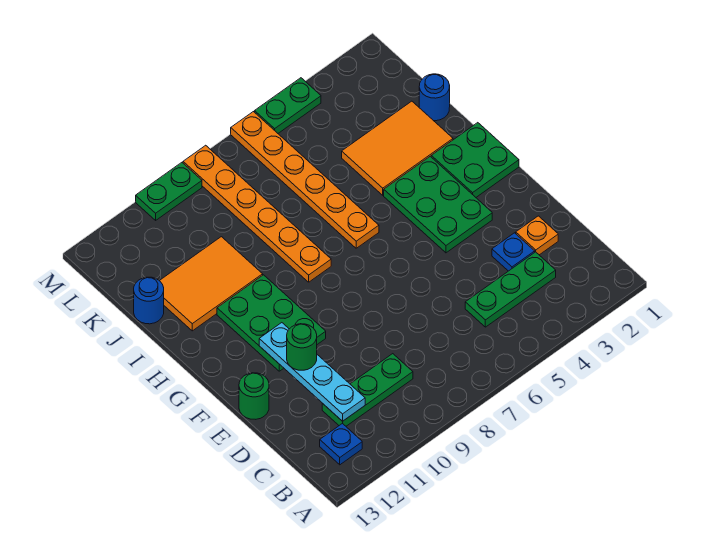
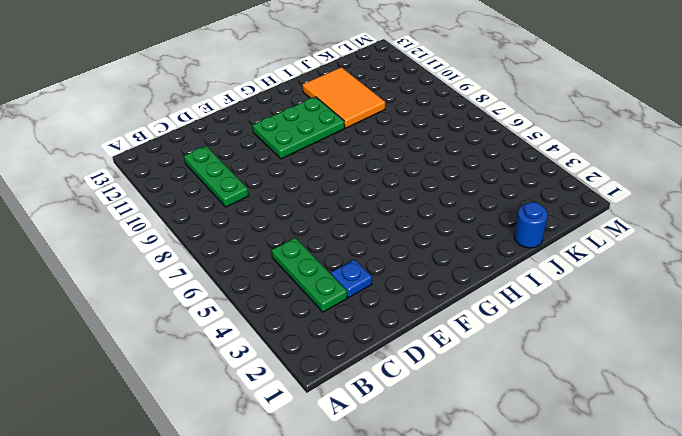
none -> blue 1x1 plate [320,423,362,465]
none -> orange 1x1 plate [516,216,558,255]
none -> green 1x1 round brick [239,373,269,419]

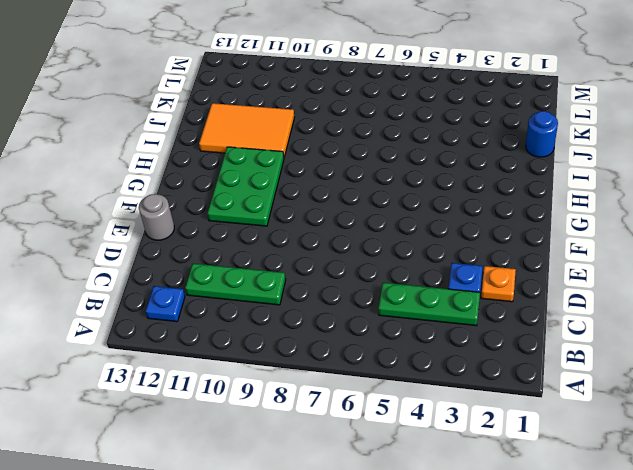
grey 1x1 round brick [139,194,174,240] -> green 1x1 round brick [239,373,269,419]
none -> green 2x3 plate [384,156,492,253]
none -> green 2x2 plate [431,123,519,197]
none -> orange 1x6 plate [231,112,379,248]

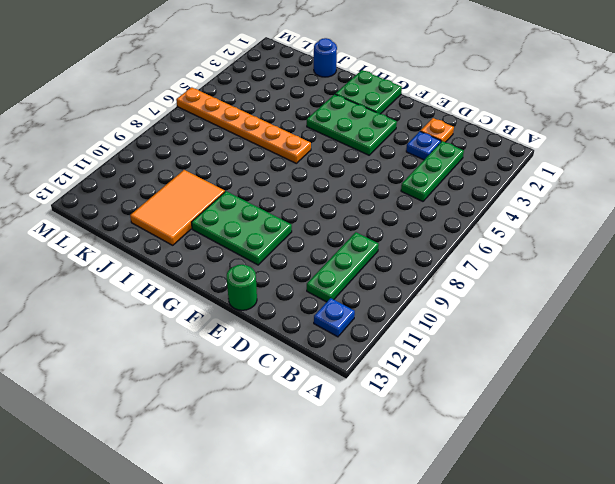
none -> orange 1x6 plate [183,145,331,282]
none -> orange 2x3 tile [342,101,453,195]
none -> blue 1x1 round brick [134,277,164,324]

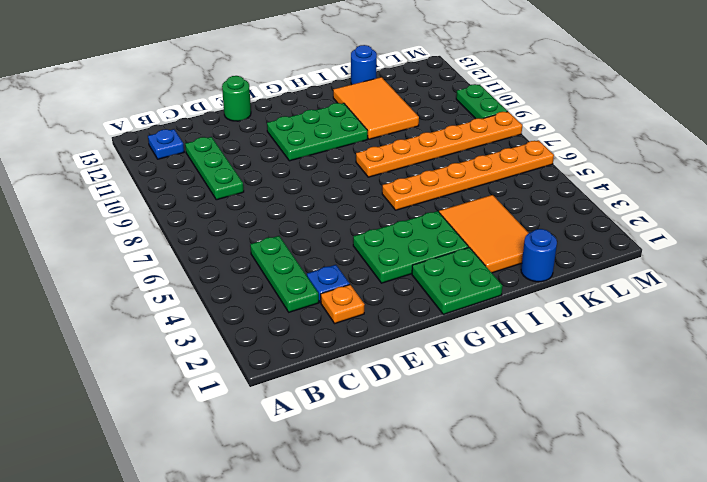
none -> green 1x2 plate [255,78,321,133]
none -> cyan 1x4 plate [259,323,365,421]
none -> green 1x1 round brick [287,324,317,370]

